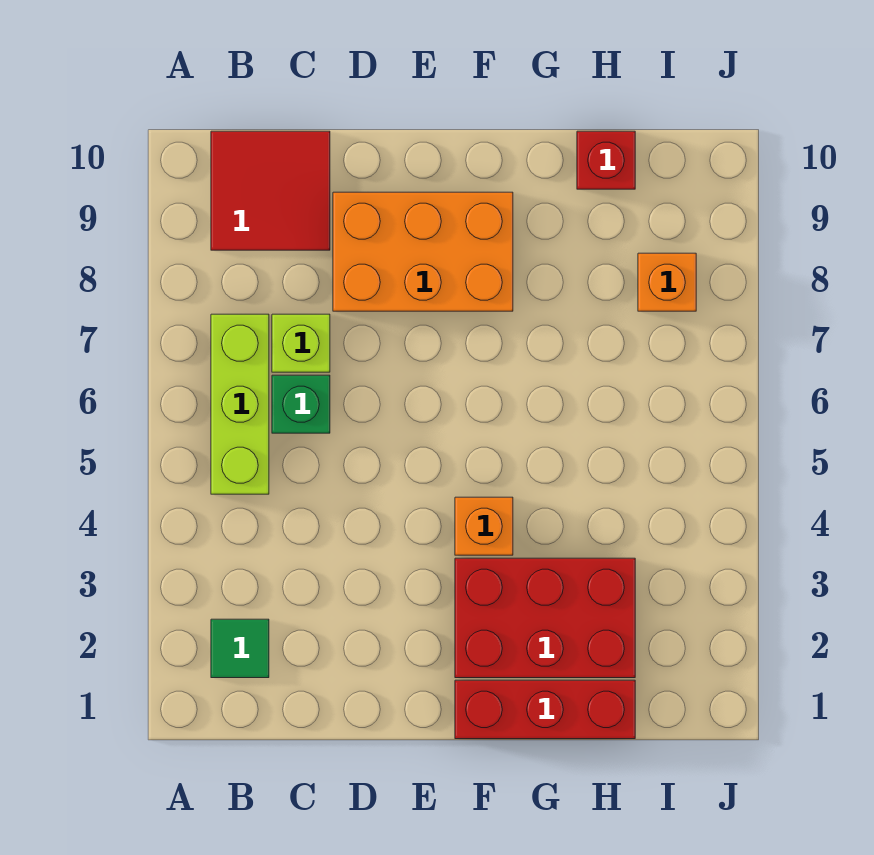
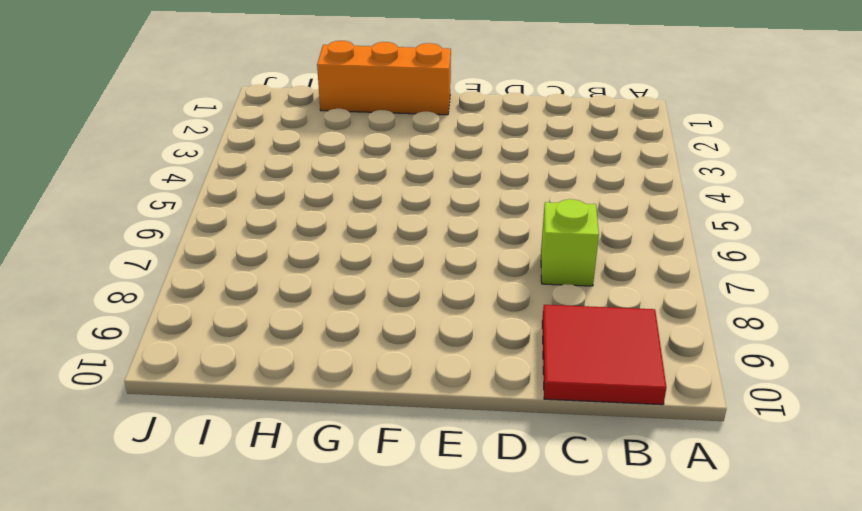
orange 1x3 brick [317,41,451,115] -> red 1x3 brick [455,680,635,739]
none -> green 1x1 tile [211,619,269,678]
none -> lime 1x3 brick [211,314,269,494]

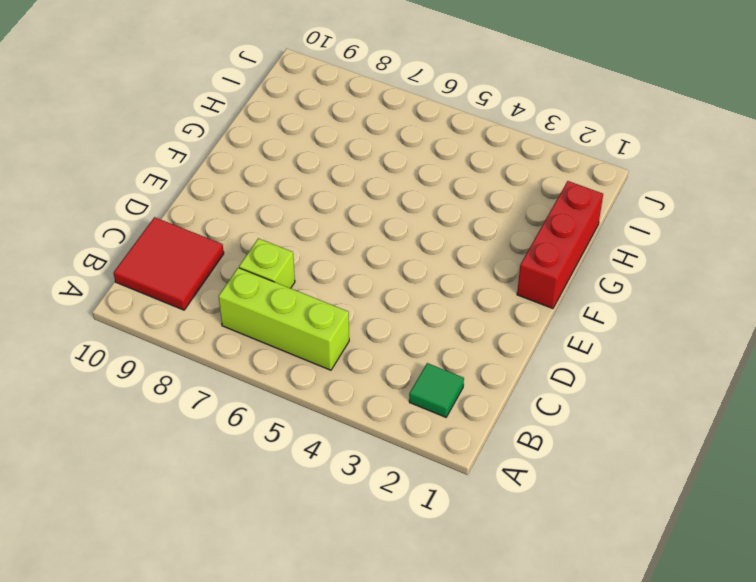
none -> green 1x1 brick [272,375,330,433]
none -> orange 2x3 brick [333,192,513,311]

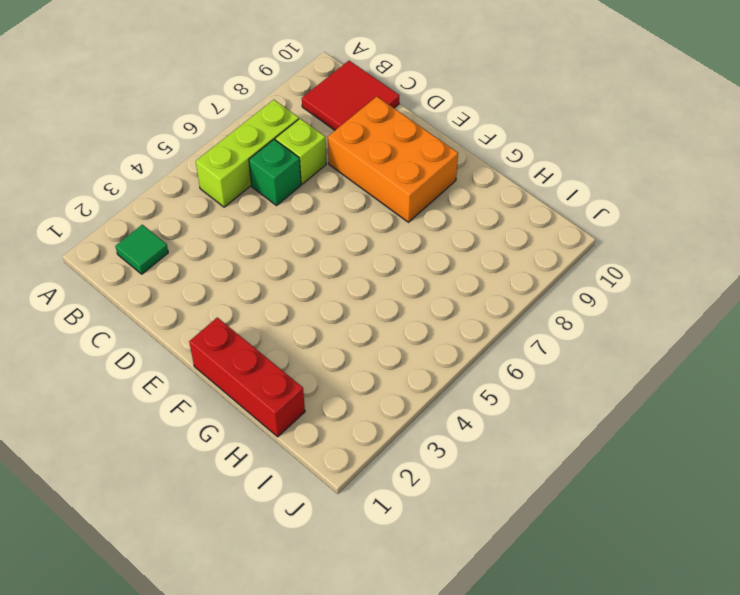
none -> red 2x3 brick [455,558,635,678]
none -> orange 1x1 brick [455,497,513,555]

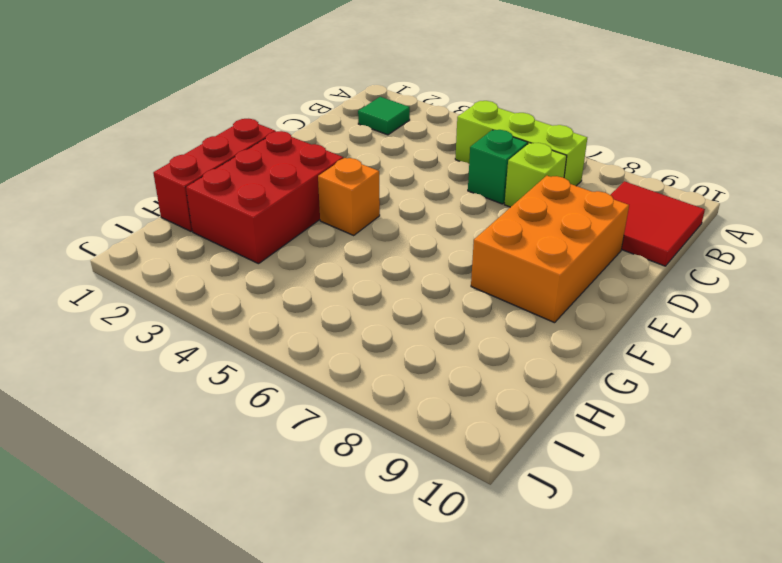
none -> red 1x1 brick [577,131,635,189]
none -> orange 1x1 brick [638,253,696,311]

